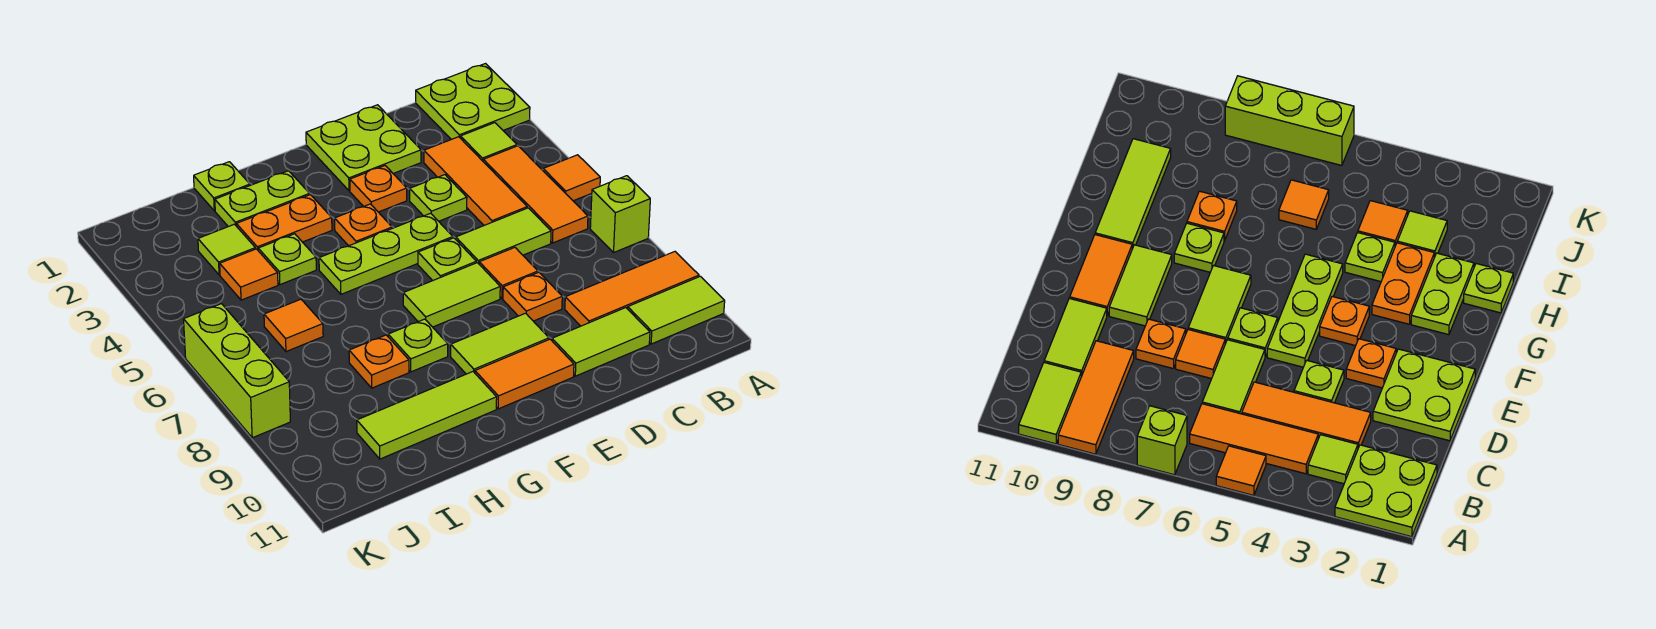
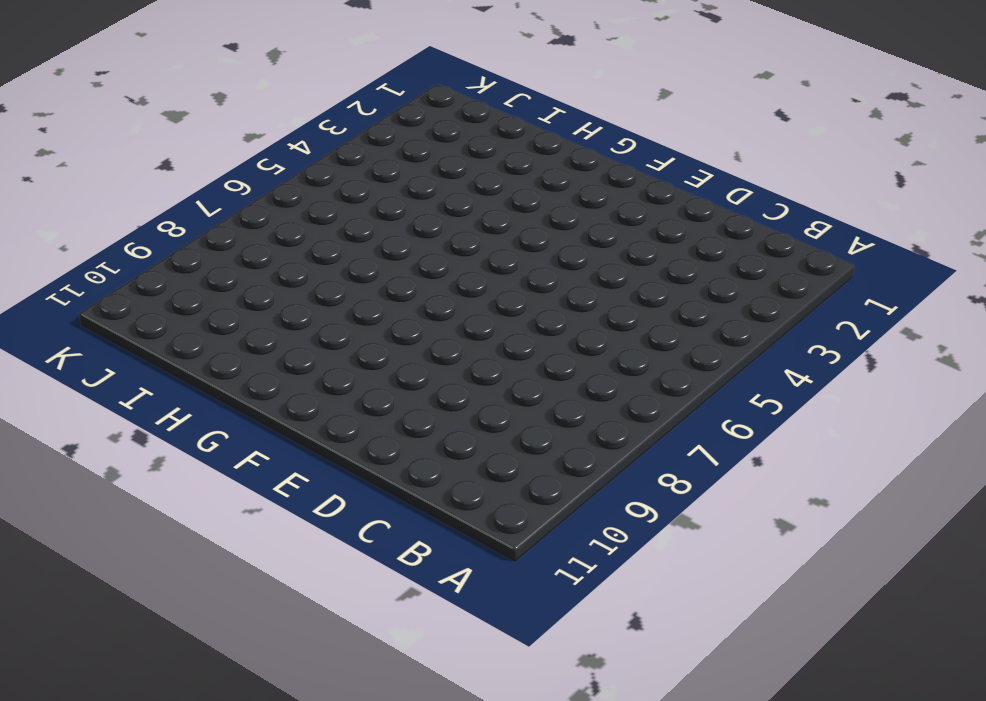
none -> lime 2x2 plate [416,64,530,139]
none -> orange 1x1 tile [543,155,600,201]
none -> lime 1x1 brick [590,176,650,252]
none -> orange 1x3 tile [565,252,699,326]

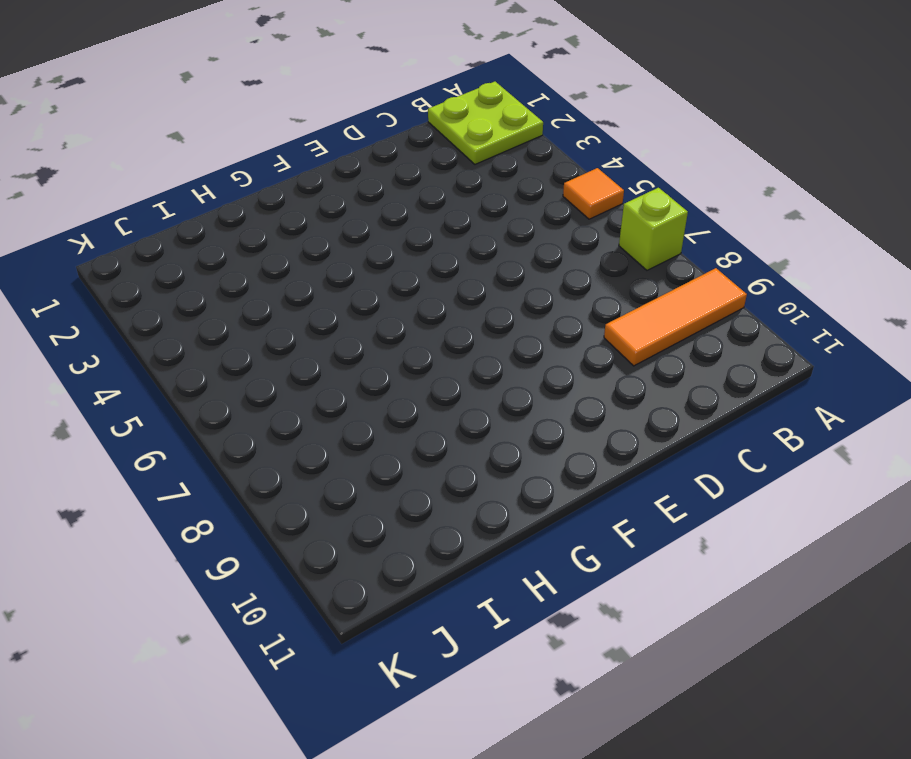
none -> lime 1x2 tile [628,276,725,344]
none -> lime 1x1 tile [460,123,517,161]
none -> orange 1x3 tile [483,146,588,243]
none -> orange 1x3 tile [424,137,527,225]

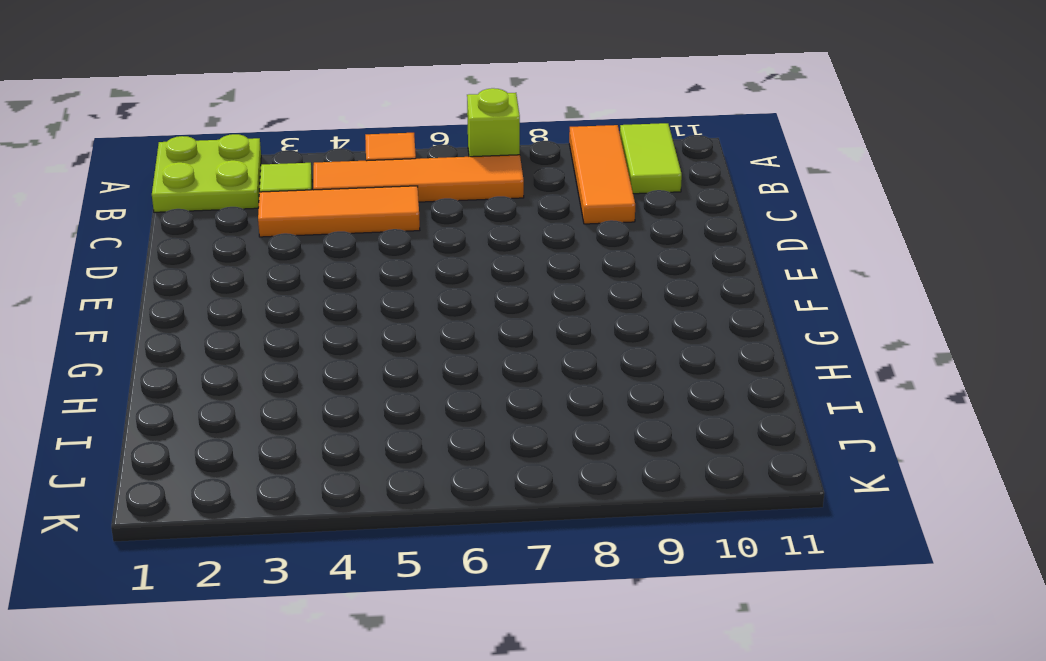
orange 1x4 tile [313,155,524,202] -> orange 1x3 tile [483,146,588,243]
none -> lime 1x2 tile [456,208,551,264]
none -> lime 1x2 tile [552,308,650,376]
none -> lime 2x2 plate [306,105,421,191]
none -> lime 1x1 plate [410,175,467,221]

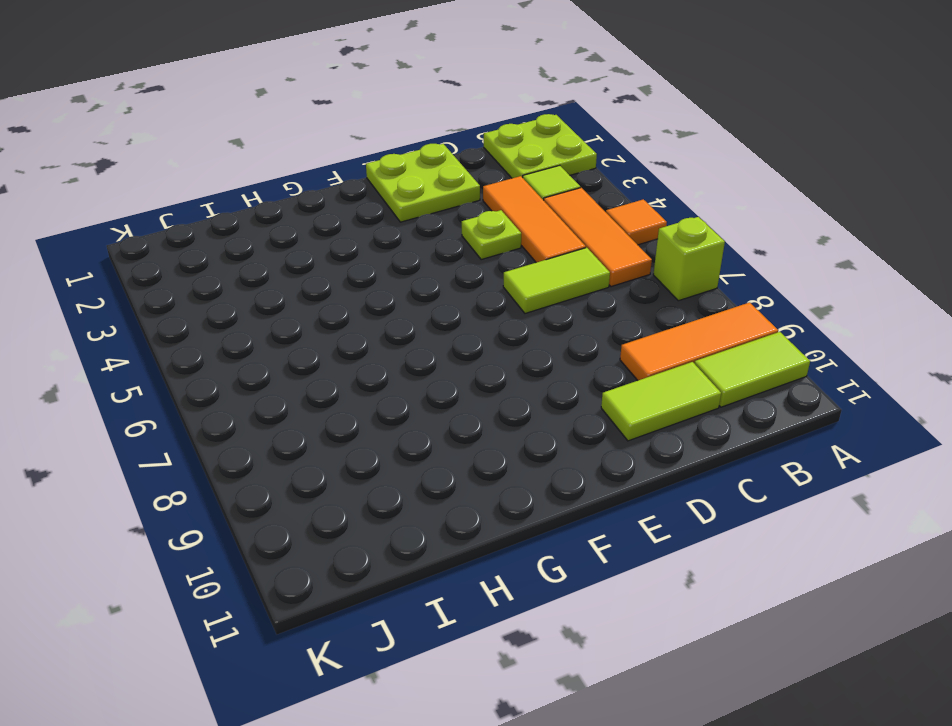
none -> orange 1x1 tile [479,247,538,298]
none -> orange 1x1 plate [503,272,562,321]
none -> orange 1x1 plate [350,166,407,212]
none -> lime 1x3 plate [319,213,453,294]

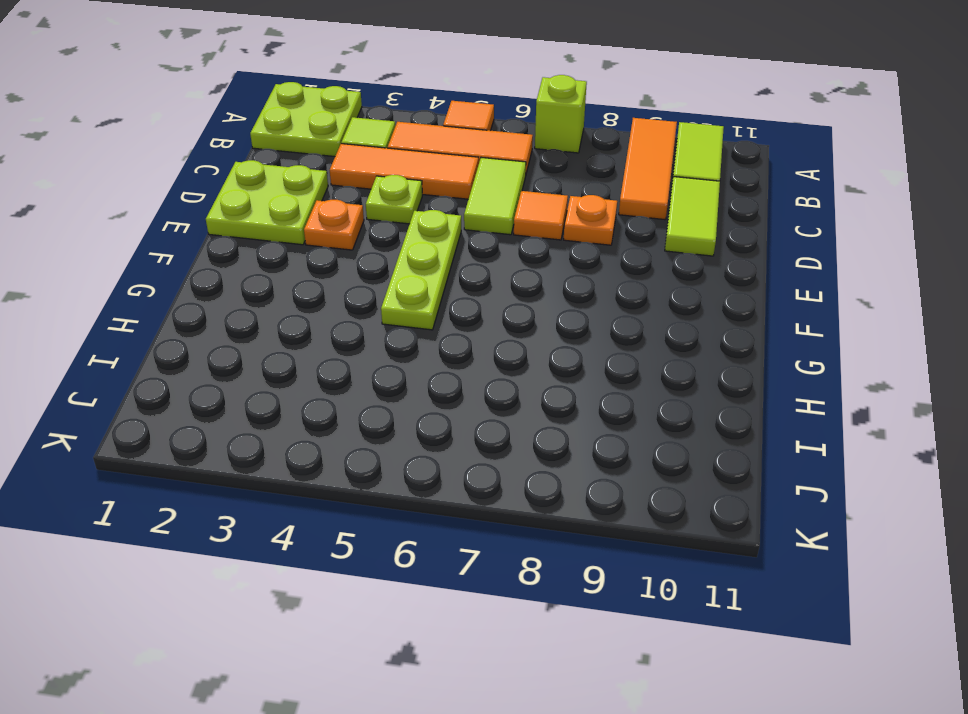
none -> lime 1x1 plate [418,238,476,281]
none -> lime 1x2 tile [403,263,500,327]
none -> lime 1x2 tile [451,313,549,374]
none -> orange 1x2 tile [475,339,574,409]

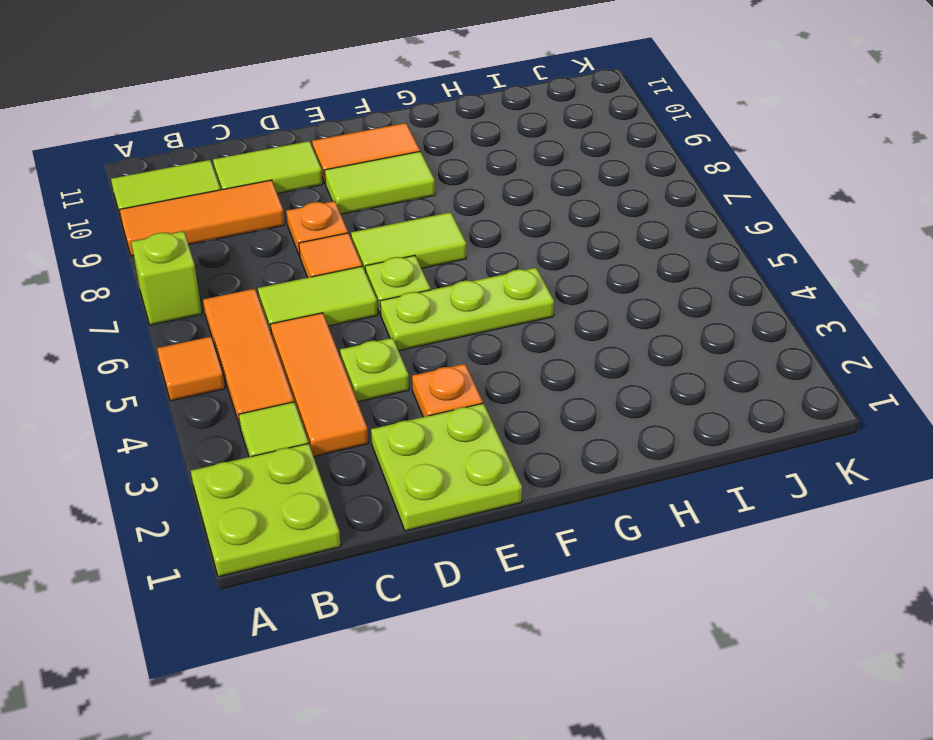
none -> orange 1x1 plate [335,204,392,246]
none -> lime 1x2 plate [215,171,310,227]
none -> orange 1x2 plate [236,195,332,250]
none -> lime 1x1 plate [388,319,448,372]

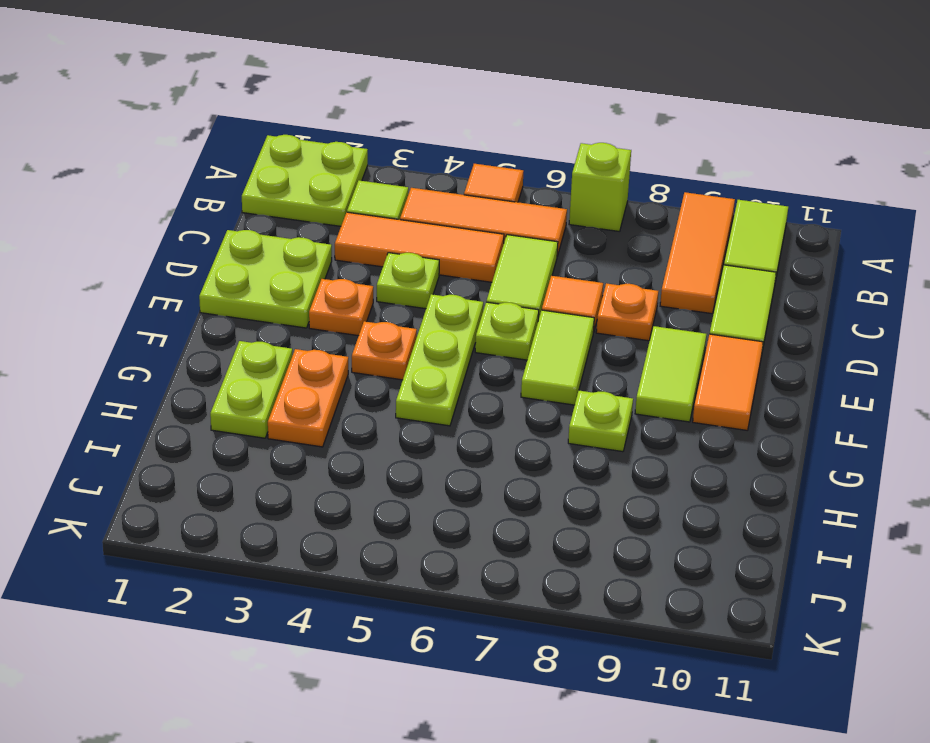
none -> lime 1x3 tile [357,372,497,459]
none -> lime 1x1 plate [194,162,250,211]
none -> lime 1x1 plate [258,234,316,285]
none -> orange 1x1 plate [349,335,409,388]

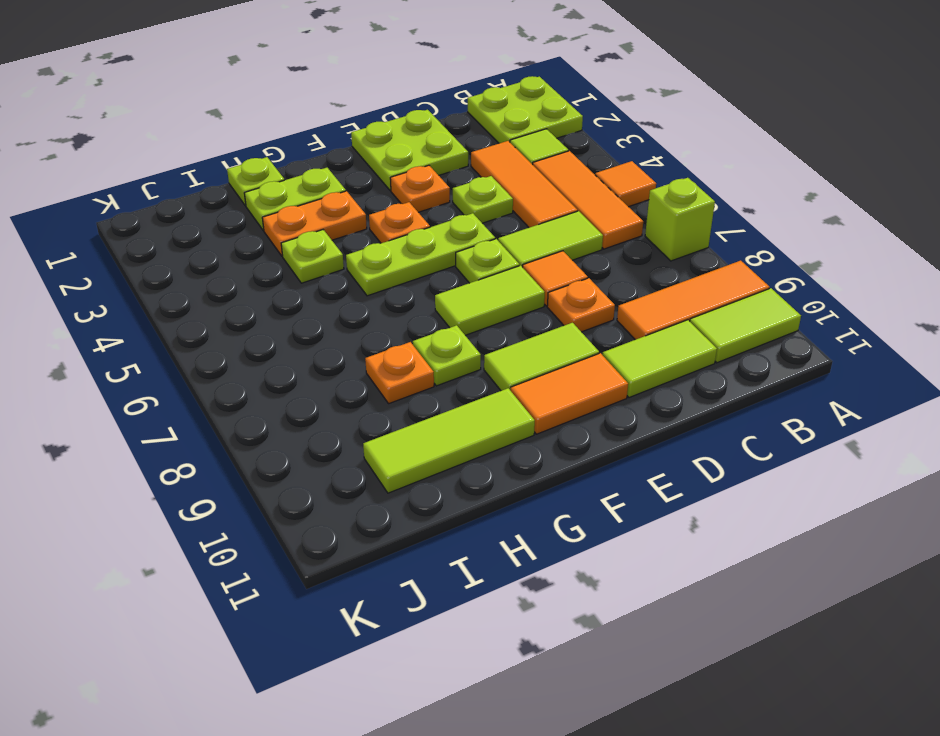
none -> lime 1x1 tile [198,224,255,275]
none -> orange 1x1 tile [220,249,278,300]
none -> orange 1x1 tile [264,299,323,352]
none -> lime 1x3 brick [184,304,290,438]

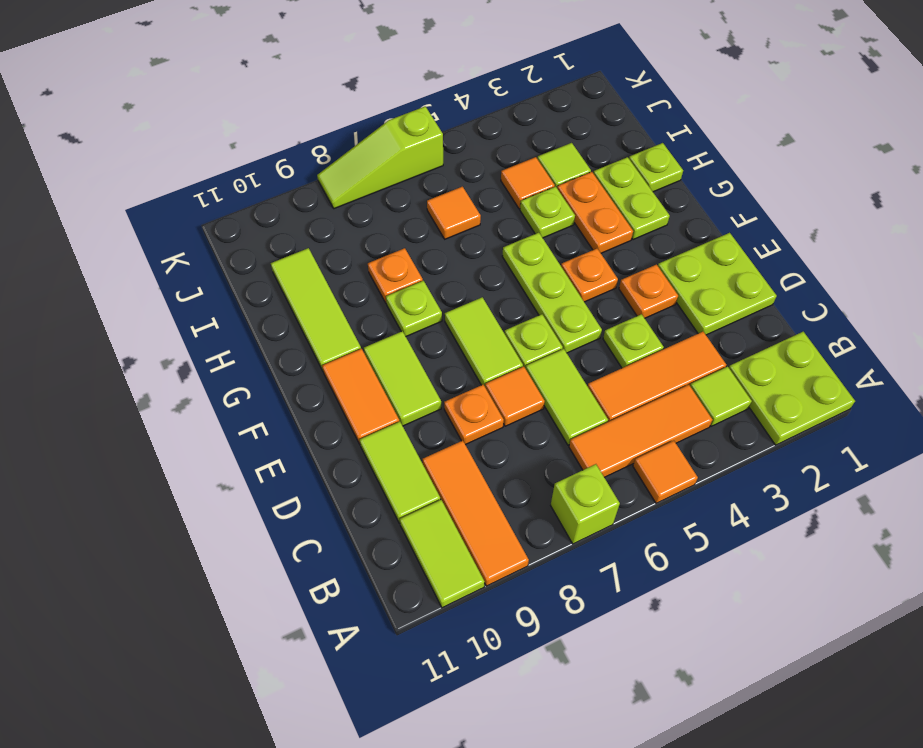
lime 1x3 slope [317,106,443,209] -> lime 1x3 brick [184,304,290,438]

